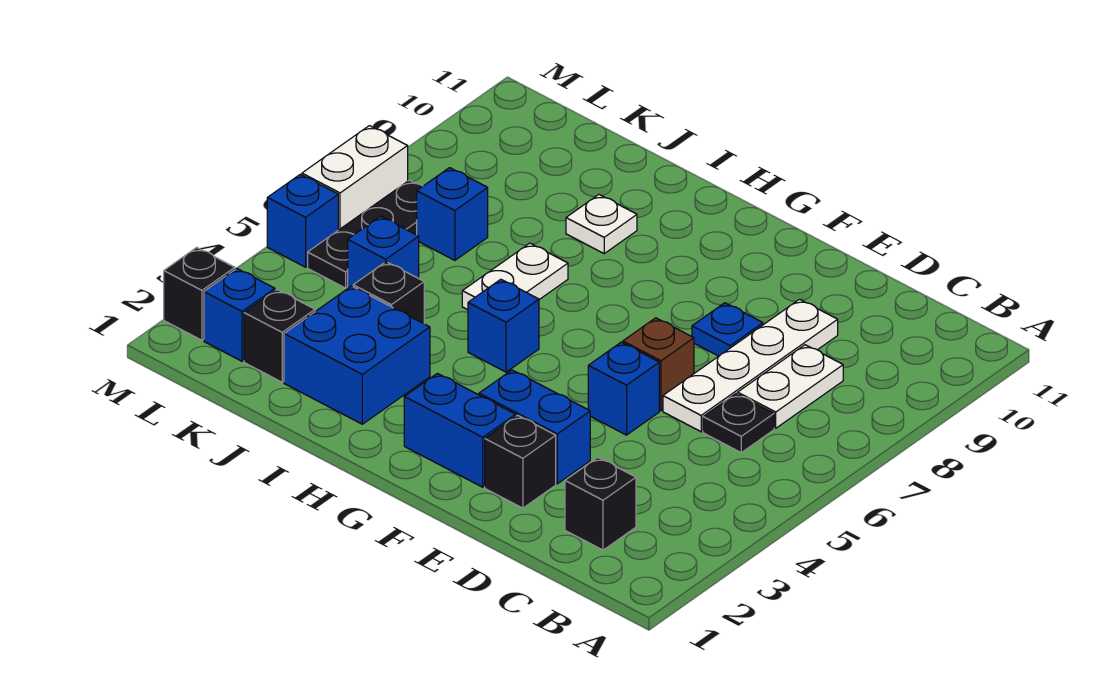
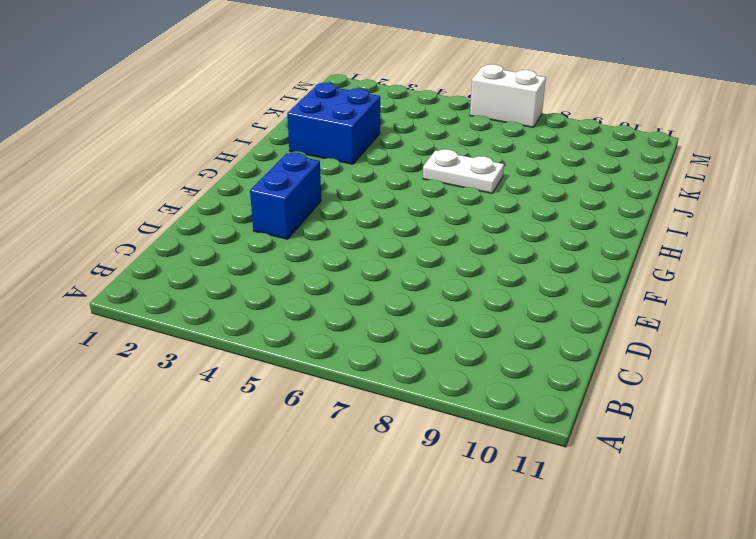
none -> black 1x1 brick [565,457,636,550]
none -> black 1x1 plate [703,394,774,452]
none -> white 1x2 plate [738,345,843,428]

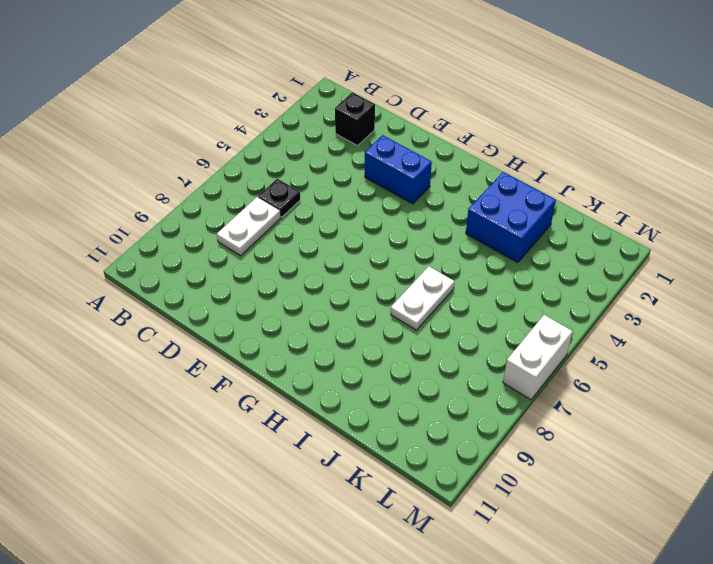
none -> white 1x4 plate [663,299,838,432]
none -> black 1x1 brick [485,415,556,508]
none -> blue 1x1 brick [588,342,659,435]

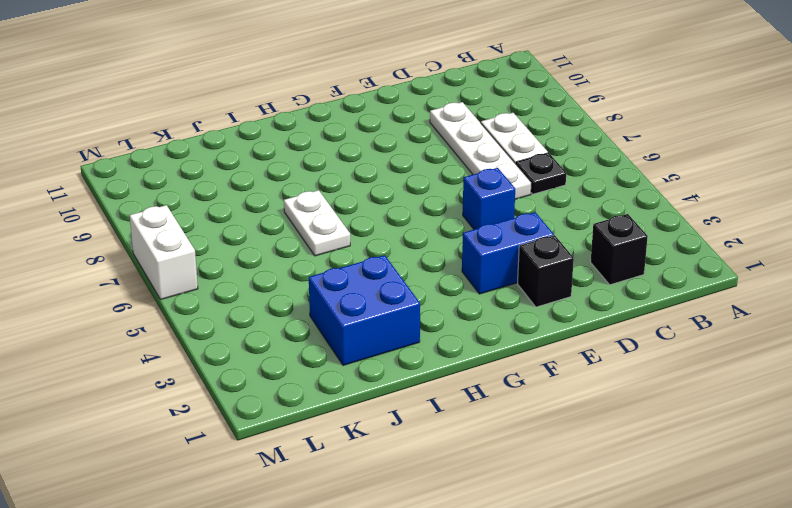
none -> brown 1x1 brick [623,318,694,411]
none -> blue 1x1 plate [692,303,763,356]
none -> blue 1x2 brick [404,373,516,487]

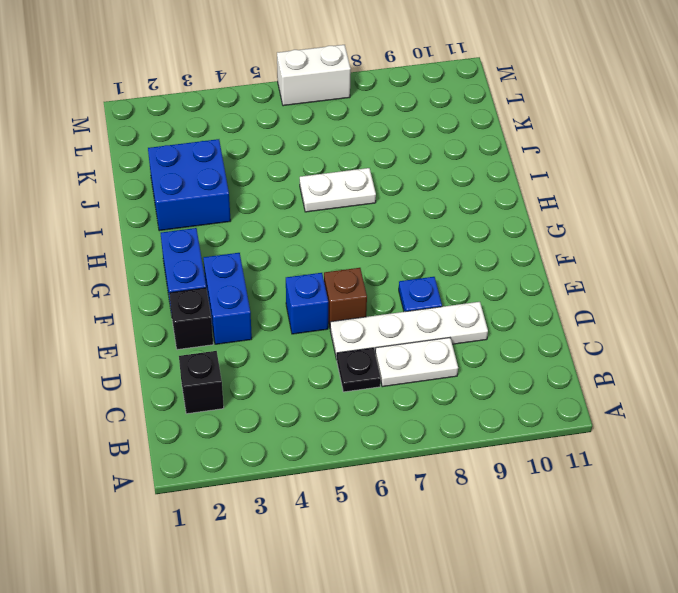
none -> blue 1x1 brick [468,279,539,372]
none -> white 1x1 plate [566,195,637,253]
none -> black 1x1 brick [353,262,424,324]

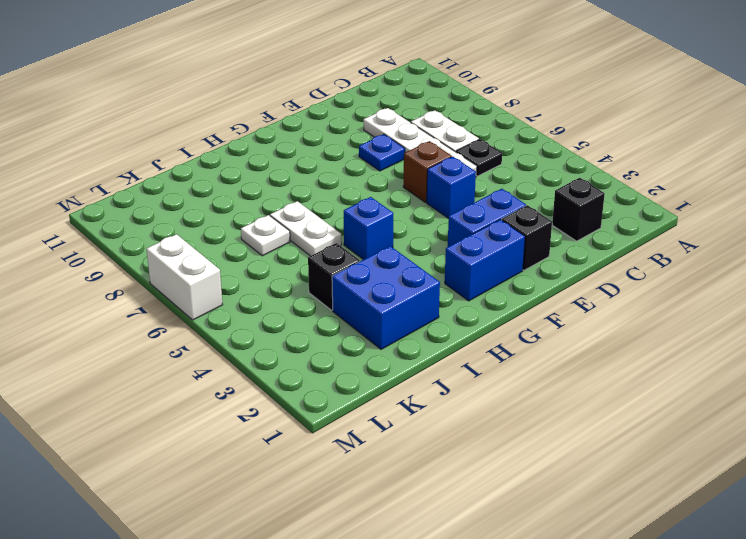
white 1x1 plate [241,215,290,256] -> white 1x1 plate moved to [566,195,637,253]
none -> black 1x1 brick [244,290,315,382]
none -> blue 1x1 brick [348,216,419,288]
none -> blue 1x1 brick [417,168,488,260]

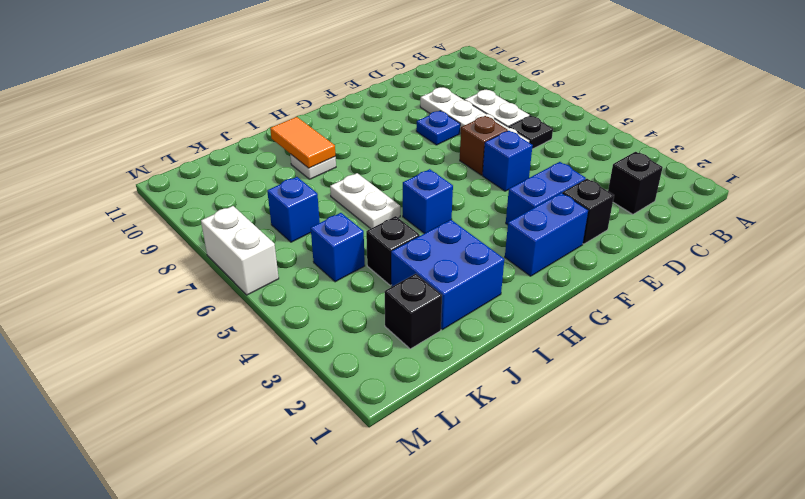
orange 1x2 tile [270,117,335,168] -> none
none -> blue 1x1 brick [204,269,275,361]
none -> black 1x3 plate [308,180,423,288]
none -> black 1x1 brick [164,247,235,340]

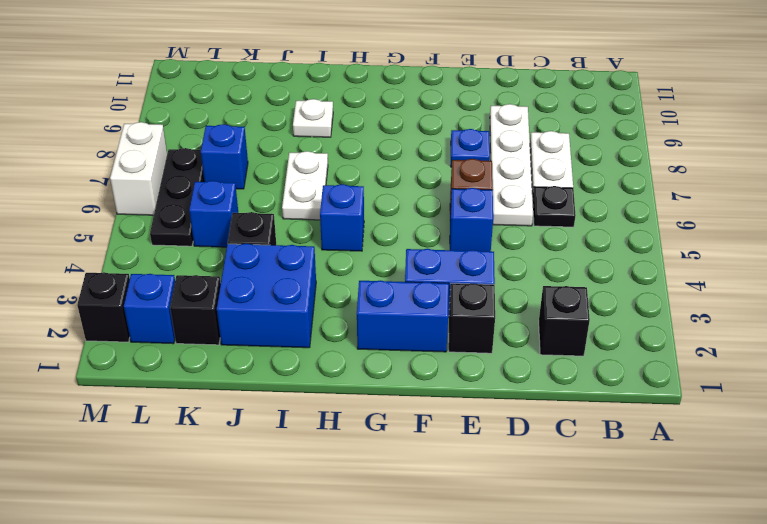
none -> blue 1x1 brick [267,174,338,267]

